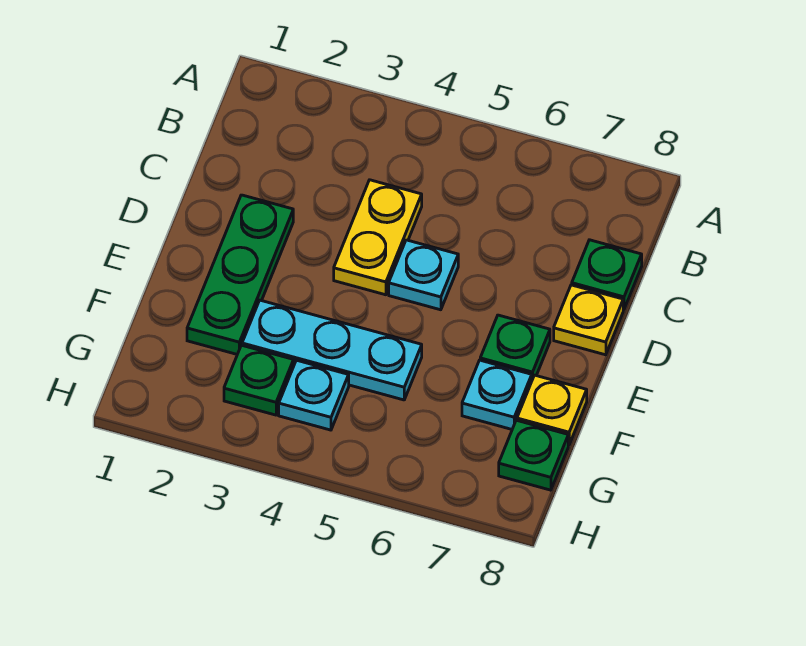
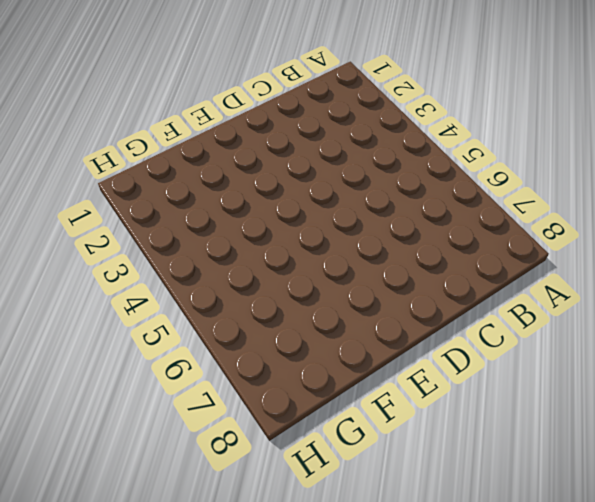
none -> yellow 1x2 plate [334,180,422,295]
none -> green 1x1 plate [572,240,642,310]
none -> green 1x3 plate [187,195,293,354]

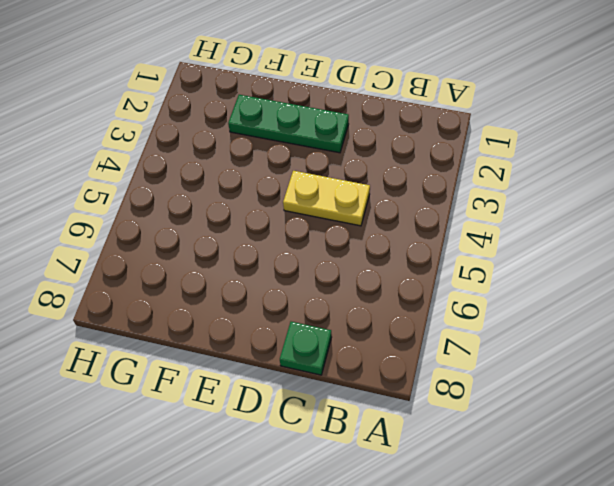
none -> cyan 1x1 plate [389,240,458,310]
none -> yellow 1x1 plate [554,285,623,355]
none -> green 1x1 plate [480,315,550,380]

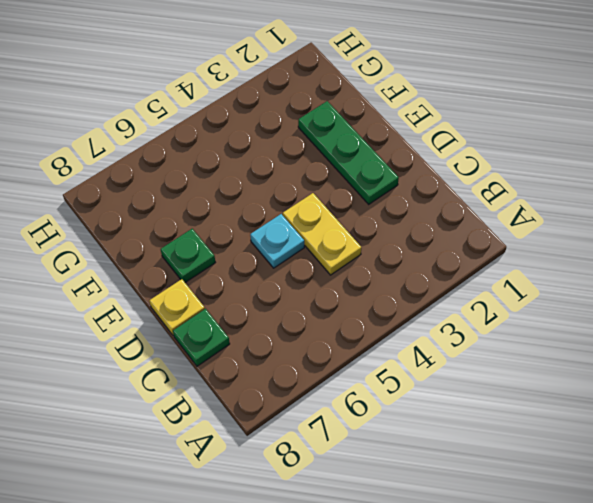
none -> cyan 1x3 plate [242,300,422,400]
none -> cyan 1x1 plate [462,360,532,429]
none -> yellow 1x1 plate [517,375,587,445]

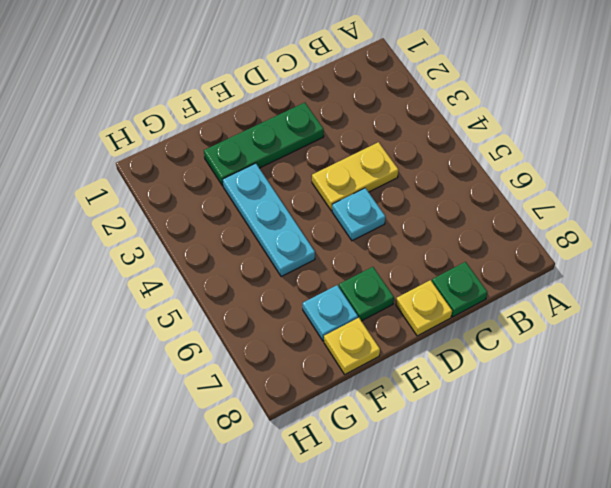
none -> green 1x1 plate [224,345,294,415]
none -> cyan 1x1 plate [279,360,349,430]
none -> green 1x1 plate [499,420,568,490]

